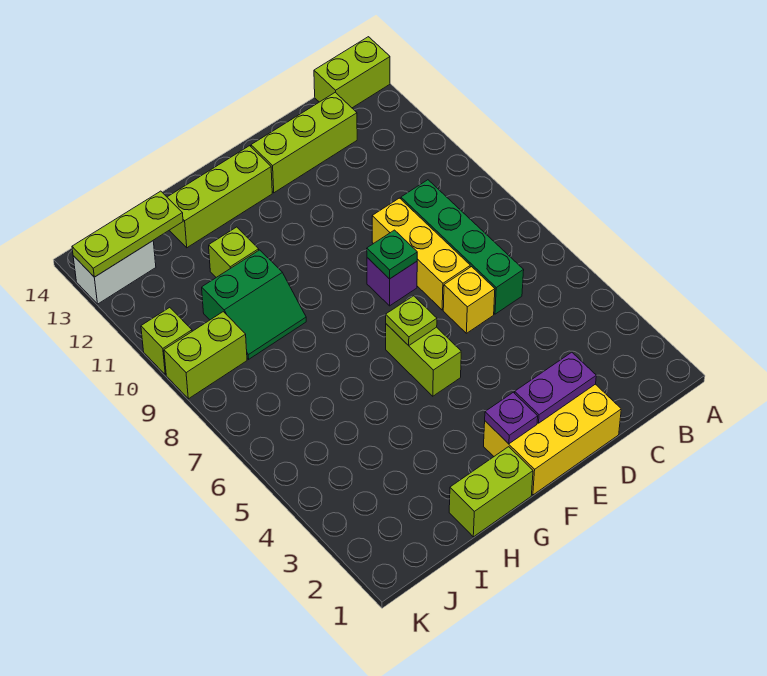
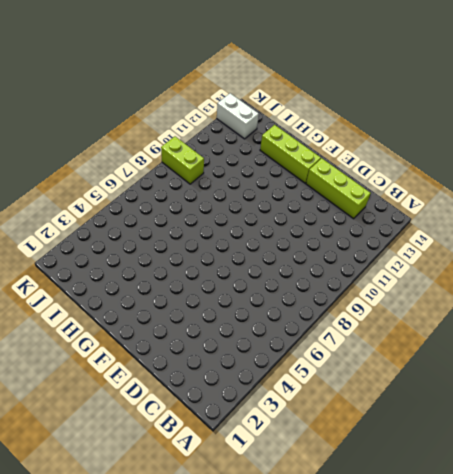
none -> lime 1x2 brick [314,37,390,108]
none -> green 1x4 brick [401,180,524,314]
none -> yellow 2x3 brick [484,384,621,495]

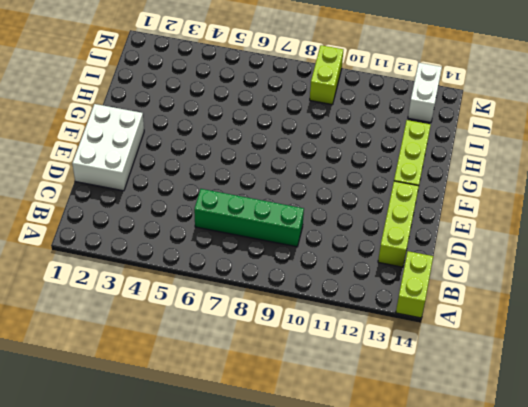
white 2x3 brick [72,104,144,191] -> yellow 2x3 brick [484,384,621,495]
none -> yellow 1x1 brick [443,267,495,333]
none -> yellow 1x3 brick [372,198,470,310]
none -> purple 1x1 brick [367,258,417,306]

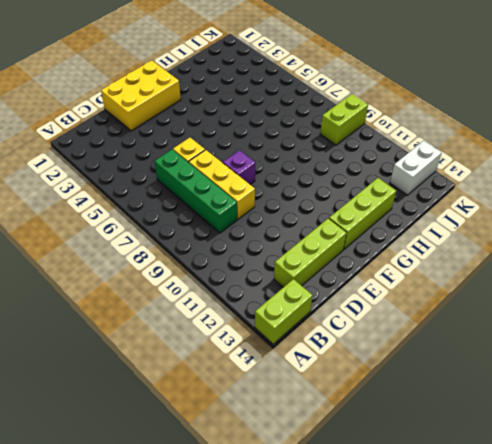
none -> lime 1x2 brick [386,324,461,396]
none -> lime 1x2 brick [449,447,533,537]
none -> green 2x2 slope [202,250,306,359]

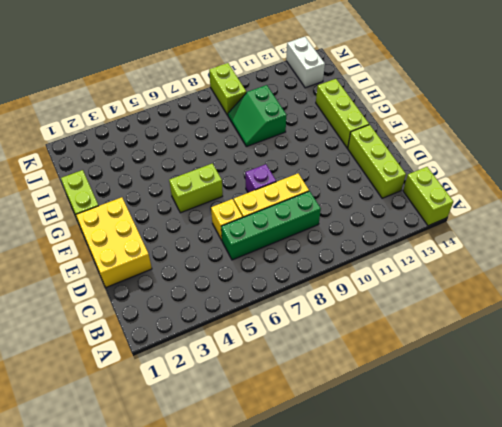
none -> lime 1x1 brick [209,227,259,277]
none -> lime 1x1 brick [141,307,192,375]
none -> purple 1x2 plate [515,352,596,423]

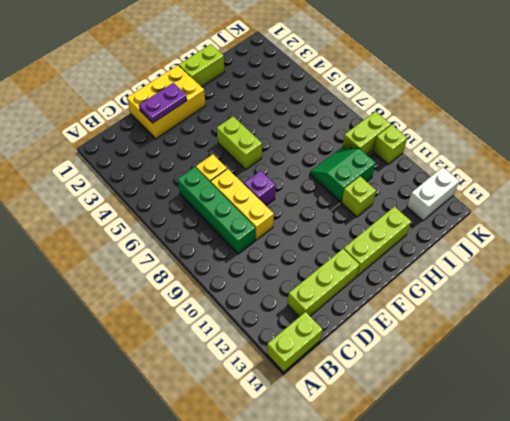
none -> green 1x1 plate [367,230,417,279]
none -> purple 1x1 plate [485,392,538,444]
none -> lime 1x1 plate [386,296,437,346]

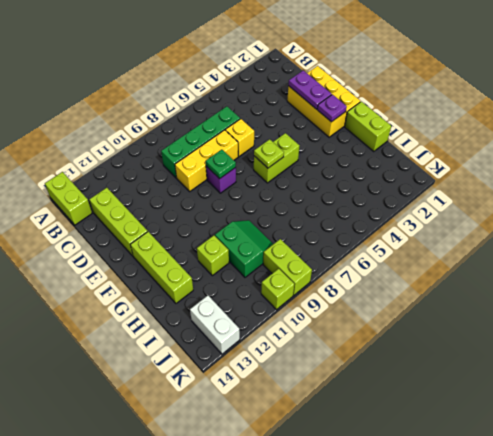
none -> lime 1x3 plate [72,191,183,277]

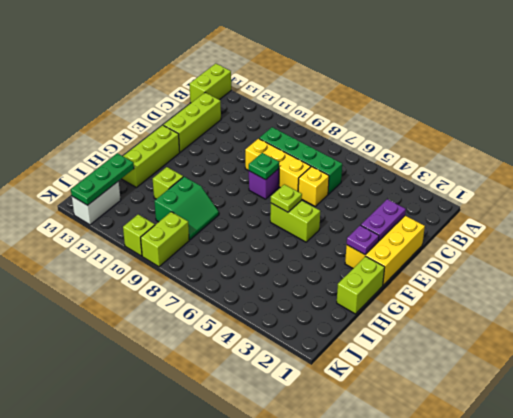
green 1x3 plate [71,153,134,205] -> lime 1x3 plate [72,191,183,277]

